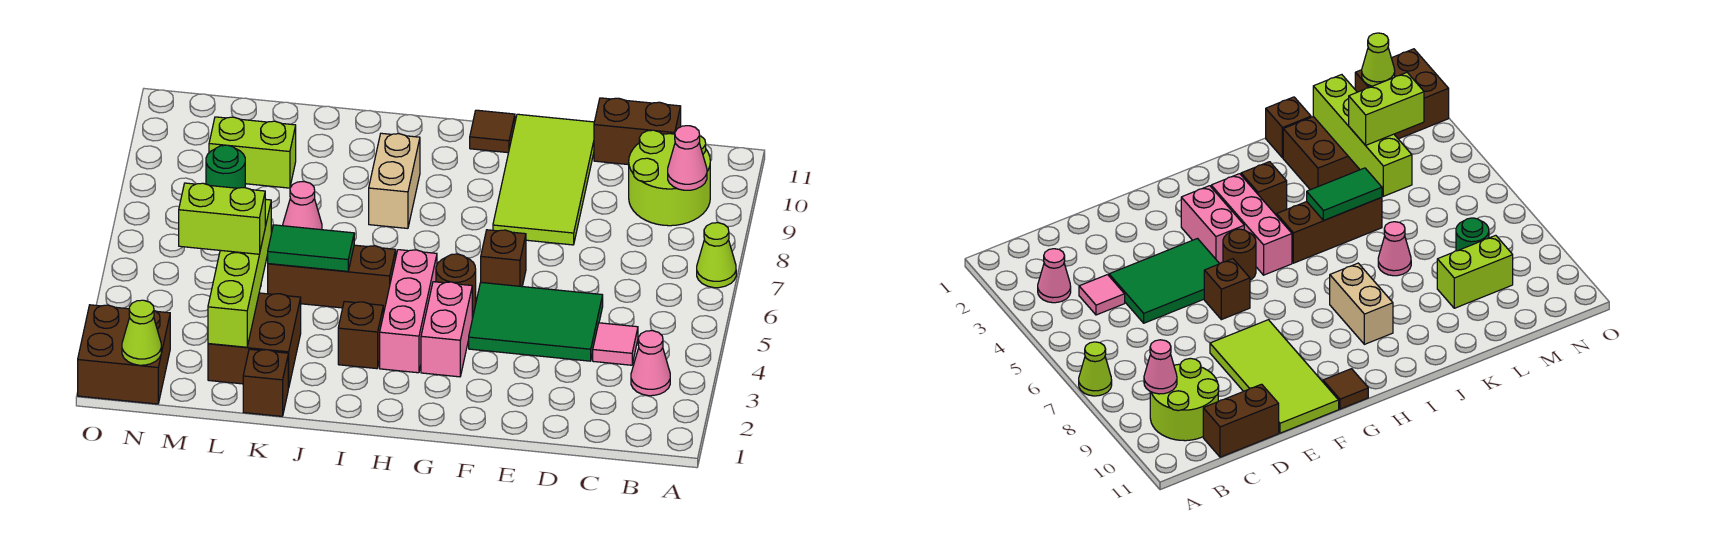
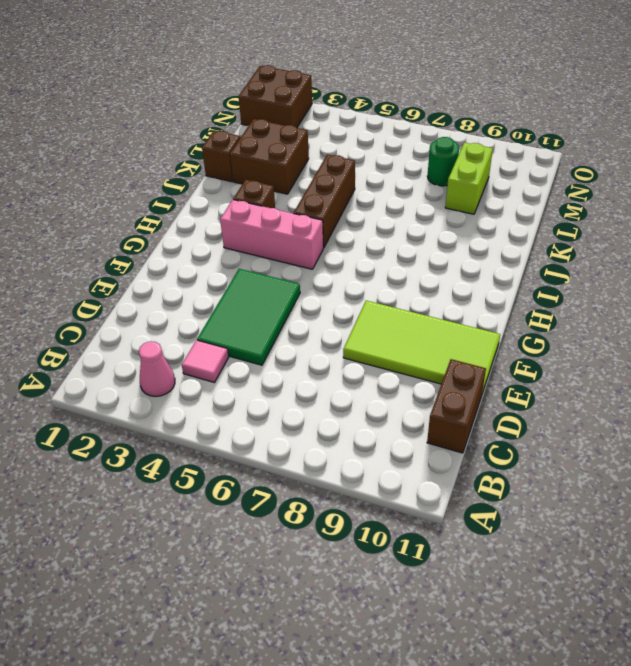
none -> lime 1x1 cone [697,223,736,288]
none -> lime 2x2 round brick [629,130,710,226]
none -> brown 1x1 brick [481,230,526,287]

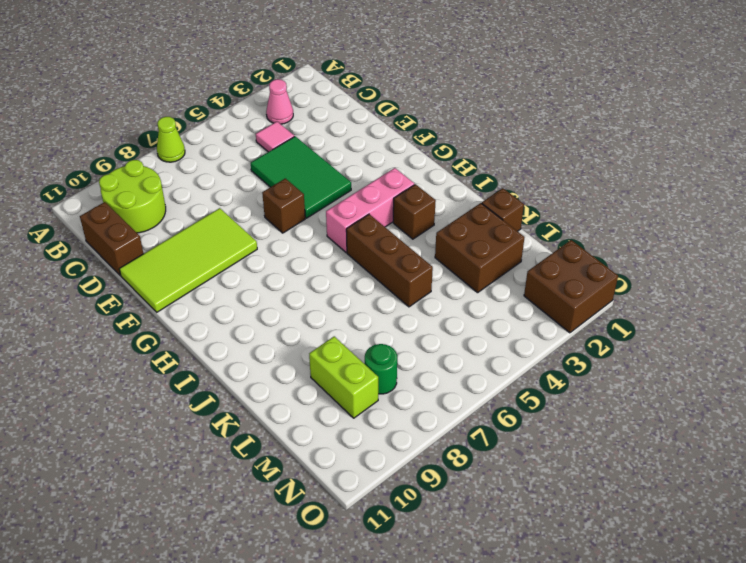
none -> pink 1x2 brick [421,282,472,377]
none -> brown 1x1 round brick [436,254,476,313]
none -> brown 1x1 tile [470,110,515,153]

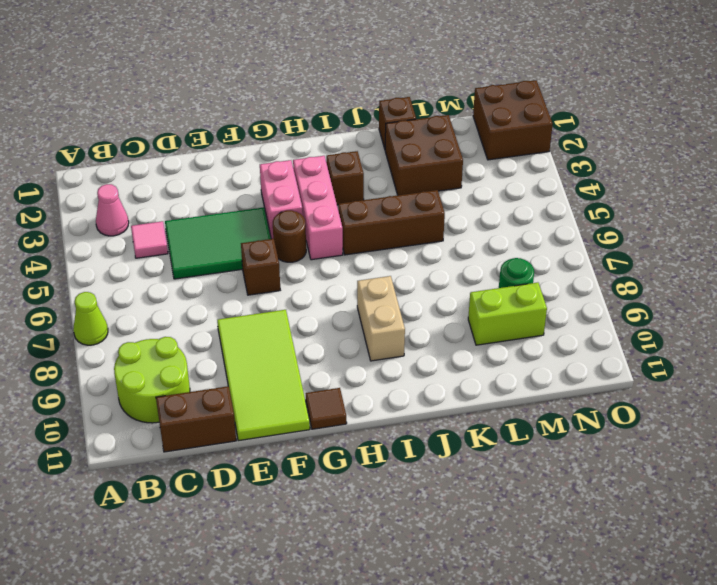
none -> pink 1x1 cone [283,182,322,230]
none -> pink 1x1 cone [668,126,707,190]
none -> green 1x2 tile [268,225,354,271]

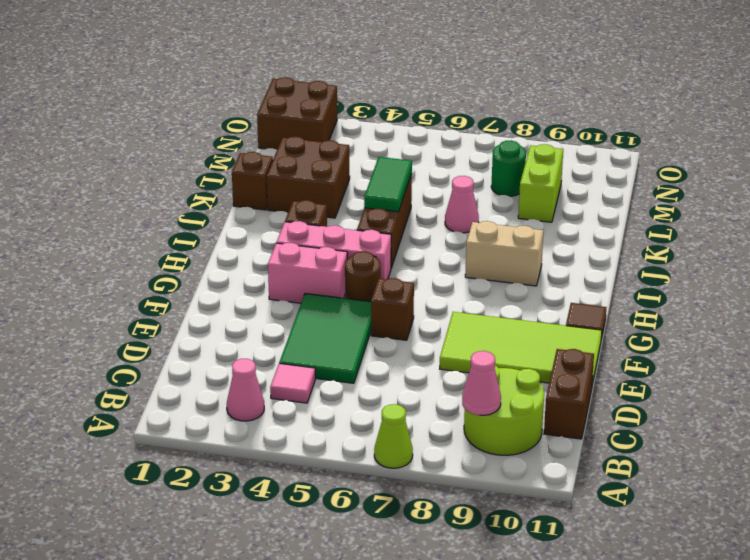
none -> lime 1x4 brick [208,199,271,347]
none -> lime 1x1 cone [122,300,161,365]
none -> lime 1x2 brick [179,183,265,254]

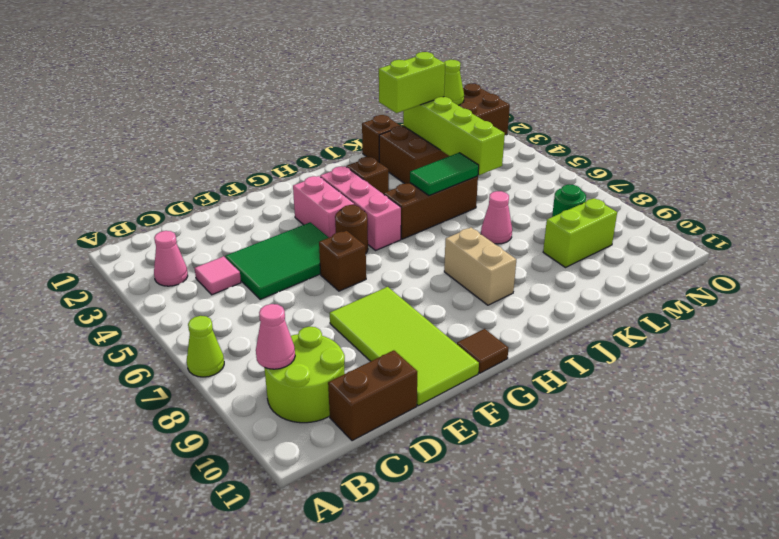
lime 1x2 brick [379,52,445,113] -> lime 1x2 brick moved to [179,183,265,254]

